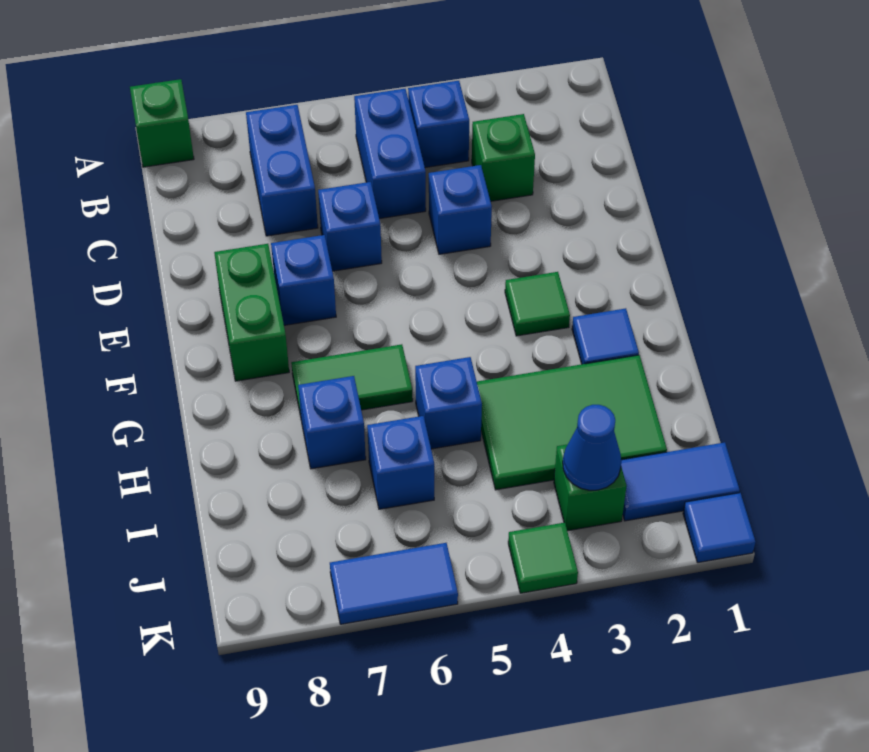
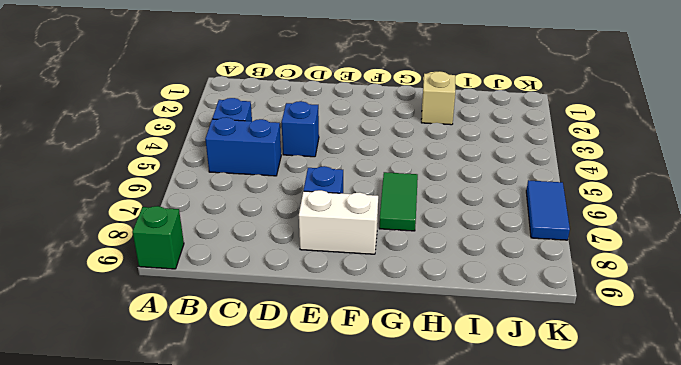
white 1x2 brick [299,190,378,254] -> green 1x2 brick [214,244,289,381]
tan 1x1 brick [421,71,455,125] -> green 2x3 tile [477,355,667,490]
none -> blue 1x2 brick [246,105,318,236]
none -> green 1x1 brick [472,114,535,201]
none -> blue 1x1 brick [318,182,382,271]

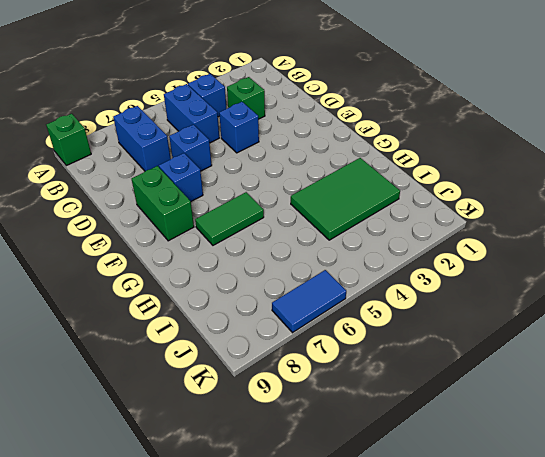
none -> green 1x1 tile [505,272,570,336]
none -> blue 1x1 tile [572,308,639,364]
none -> blue 1x1 brick [415,357,482,449]

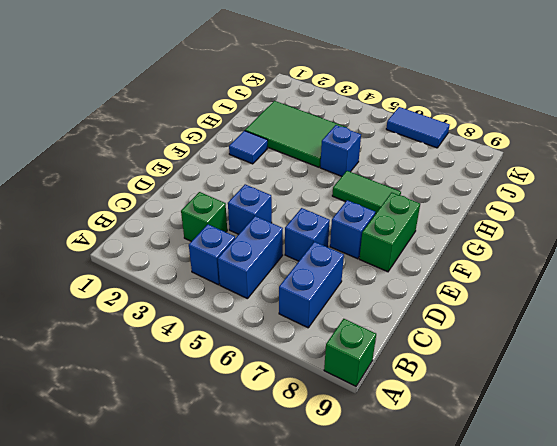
none -> green 1x1 tile [505,272,570,336]
none -> blue 1x1 brick [298,376,366,469]
none -> blue 1x1 brick [367,416,434,509]

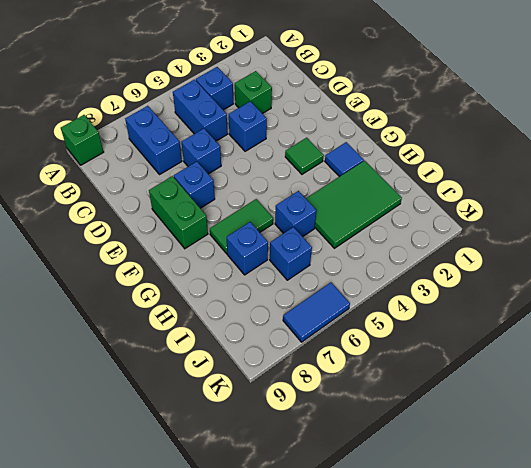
none -> blue 1x2 tile [621,442,740,521]
none -> green 1x1 brick [554,444,626,531]
none -> blue 1x1 tile [683,493,756,563]

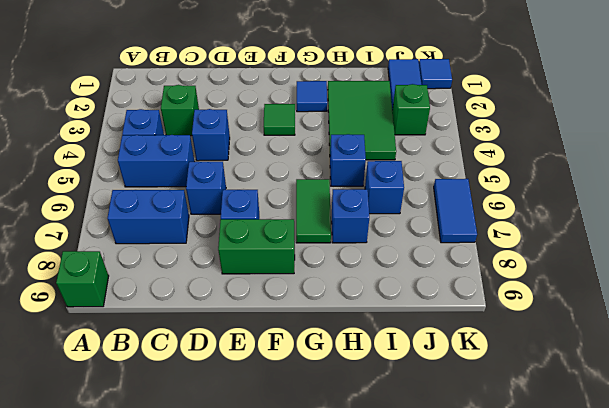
none -> green 1x1 tile [508,523,578,593]
none -> blue 1x1 cone [563,405,621,490]

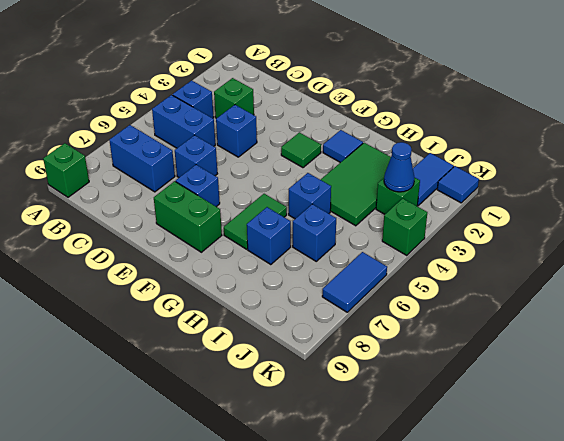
green 1x1 brick [382,198,427,255] -> green 1x1 tile [508,523,578,593]

